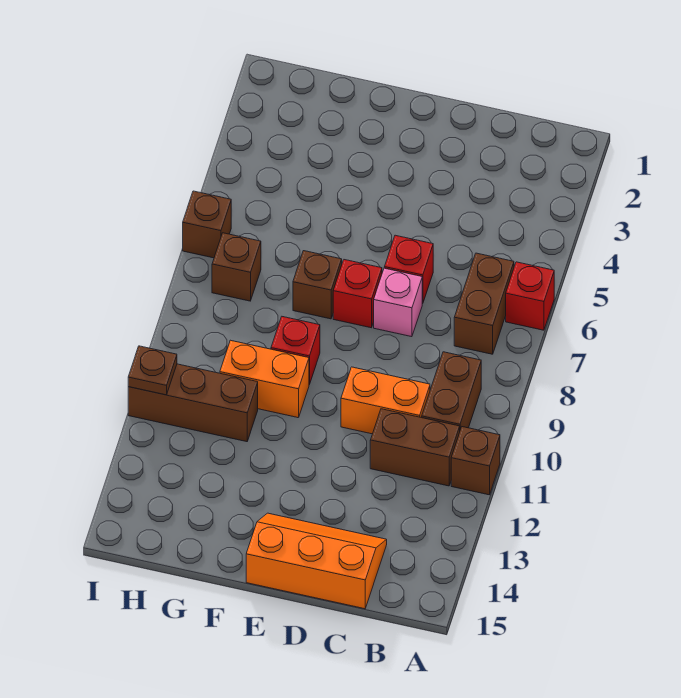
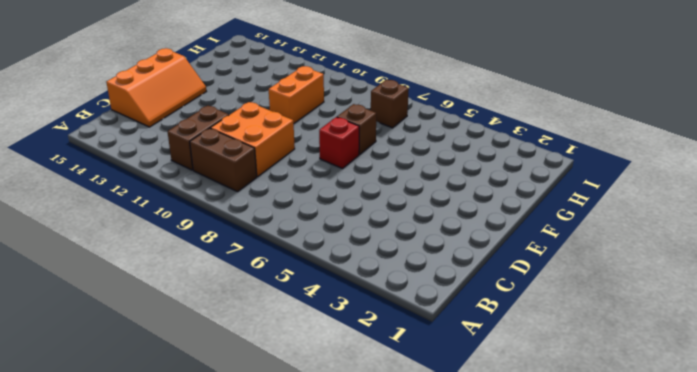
orange 2x2 brick [211,102,295,177] -> orange 1x2 brick [341,367,430,434]
none -> red 1x1 brick [506,262,554,330]
none -> brown 1x1 brick [451,427,500,495]
none -> brown 1x2 brick [454,253,514,354]

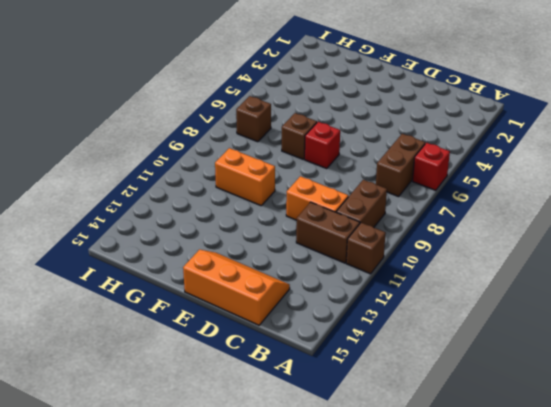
none -> red 1x1 brick [384,235,433,304]
none -> pink 1x1 brick [374,268,422,337]
none -> red 1x1 brick [271,317,320,385]

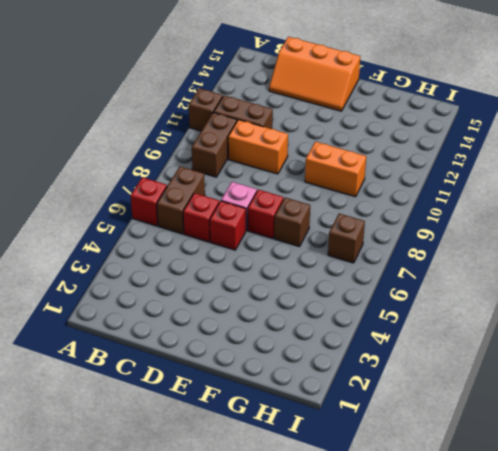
red 1x1 brick [183,193,219,242] -> red 1x1 brick moved to [271,317,320,385]
none -> brown 1x3 brick [128,364,258,442]
none -> brown 1x1 brick [183,191,231,258]
none -> brown 1x1 plate [128,346,177,395]

